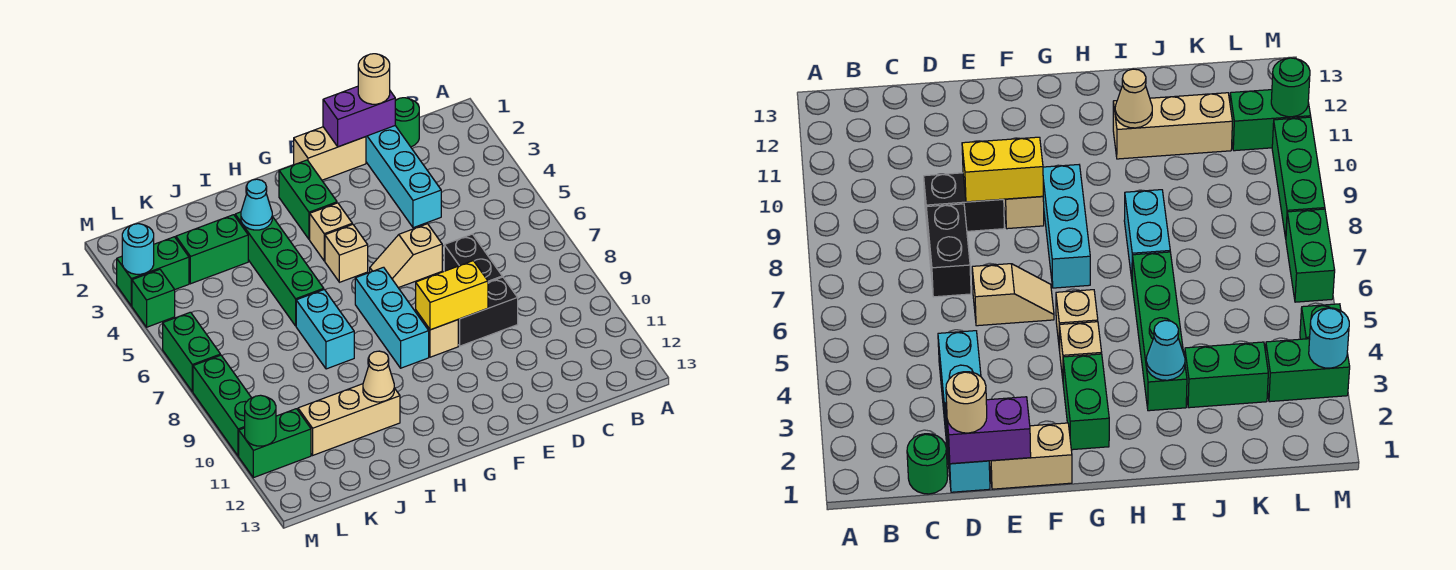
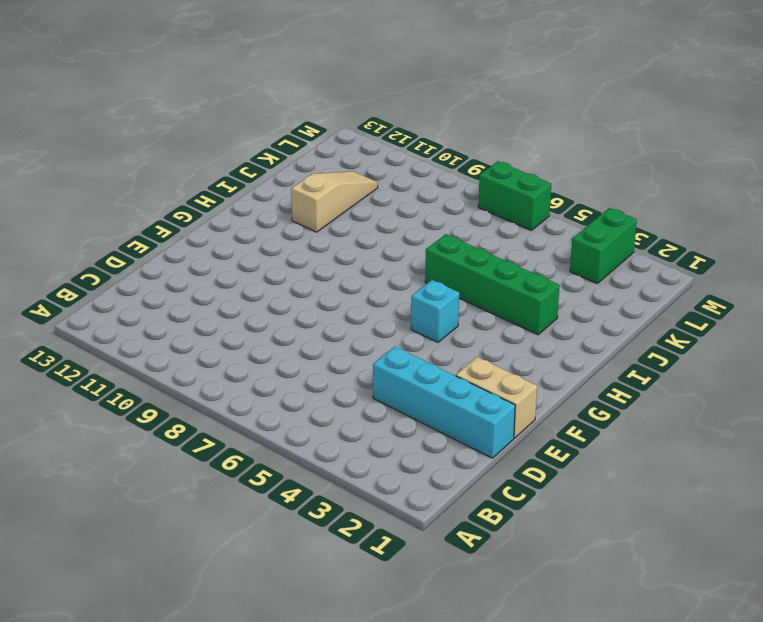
tan 1x2 brick [456,357,537,438] -> tan 1x2 brick turned to [294,127,366,180]
cyan 1x1 brick [411,280,459,342] -> tan 1x1 brick [325,224,368,282]
tan 1x3 slope [291,171,378,232] -> tan 1x3 brick [298,384,400,455]
none -> green 1x1 round brick [395,98,419,147]
none -> black 1x2 brick [444,234,502,282]
none -> black 1x2 brick [458,277,518,346]

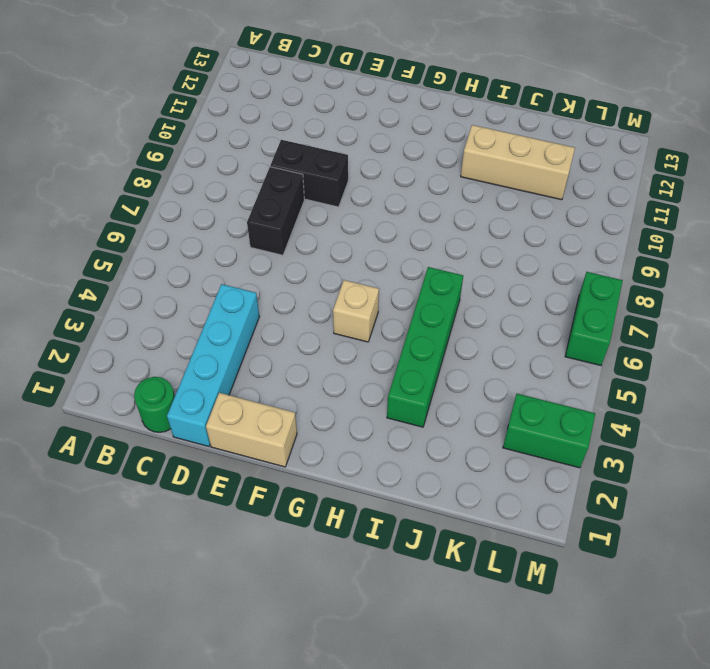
none -> tan 1x2 slope [370,224,442,288]
none -> tan 1x1 brick [416,311,458,357]
none -> green 1x2 brick [279,160,337,239]

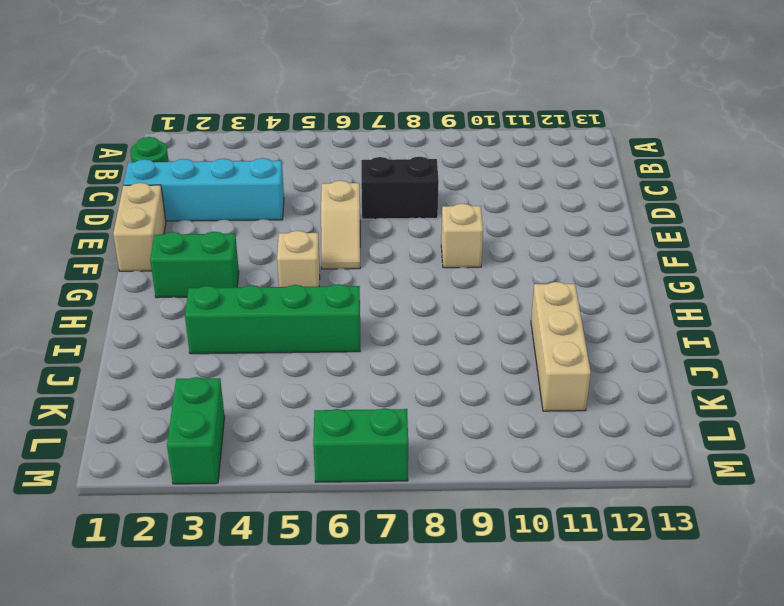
none -> black 1x2 brick [458,277,518,346]
none -> tan 1x1 brick [310,203,352,261]
none -> cyan 1x3 brick [355,267,429,368]

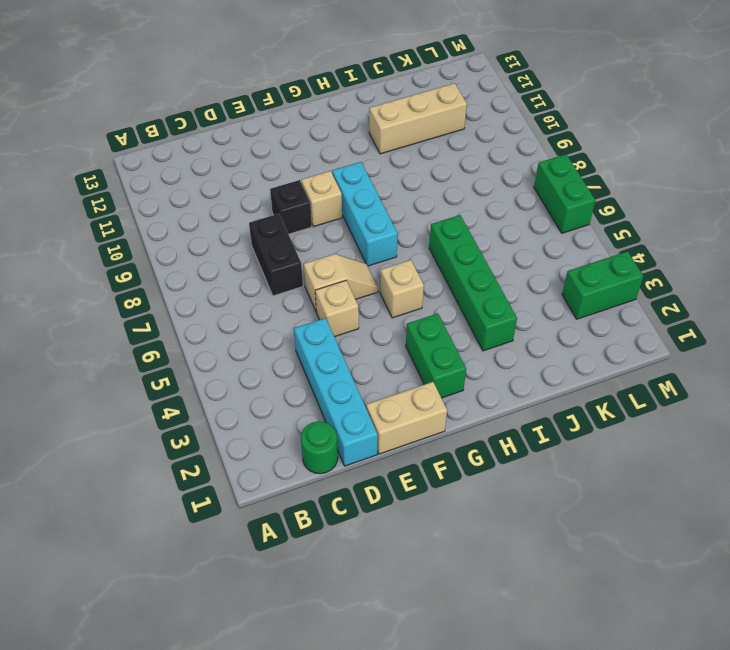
tan 1x1 brick [315,281,359,337] -> tan 1x1 brick moved to [310,203,352,261]
black 1x1 brick [270,180,312,234] -> black 1x2 brick [458,277,518,346]
none -> cyan 1x2 brick [296,290,354,369]
none -> green 1x2 brick [176,215,248,284]
none -> green 1x2 brick [239,409,311,478]

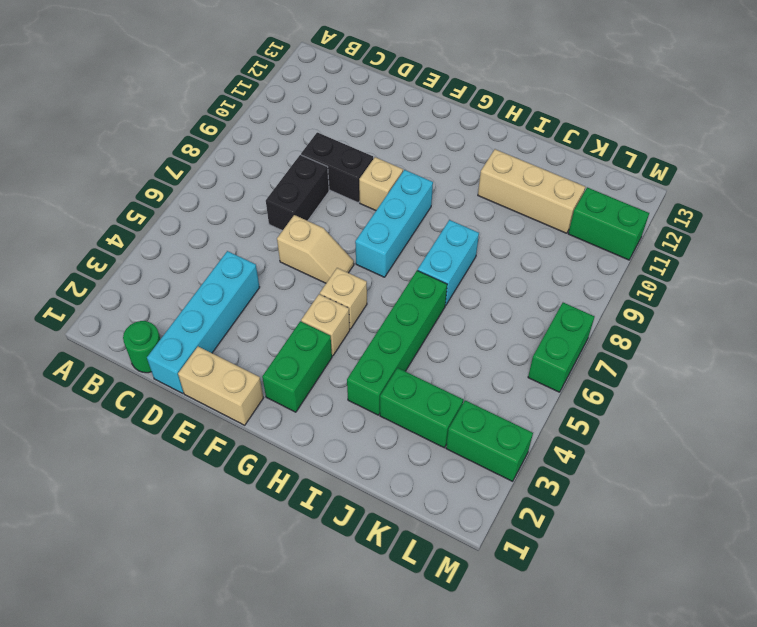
none -> green 1x1 brick [132,269,175,327]
none -> green 1x3 brick [193,355,251,456]
none -> purple 1x2 brick [323,86,395,147]

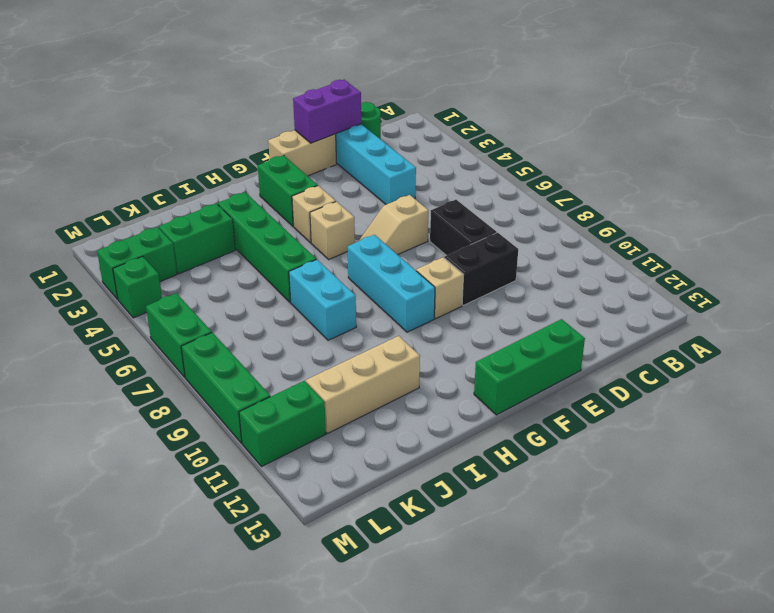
green 1x3 brick [474,319,585,415] -> none
none -> yellow 1x2 brick [416,261,488,330]
none -> cyan 1x1 cone [241,179,272,230]
none -> tan 1x1 cone [363,351,394,402]

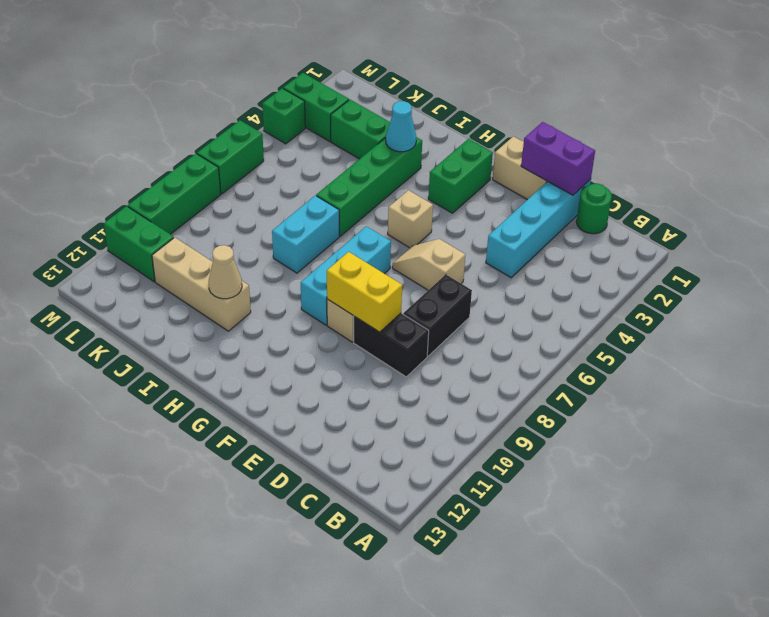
none -> tan 1x1 brick [310,203,352,261]
none -> cyan 1x1 round brick [122,224,154,274]
none -> green 1x1 round brick [245,395,276,446]

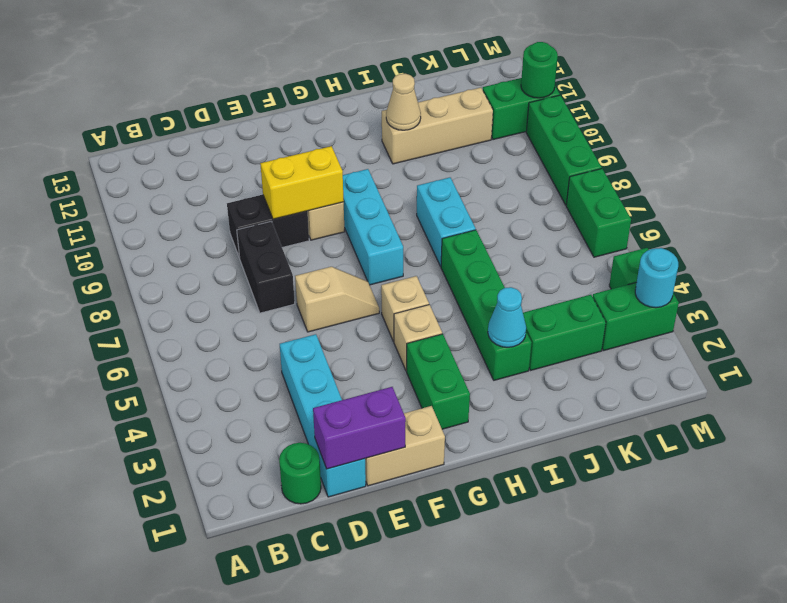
none -> tan 1x1 round brick [358,54,390,104]

